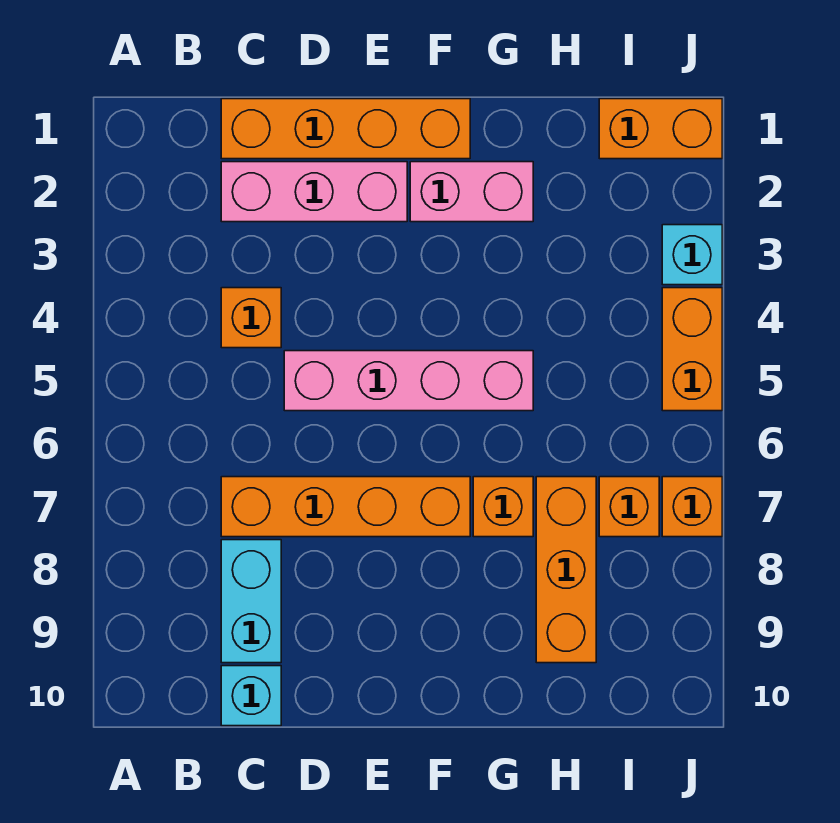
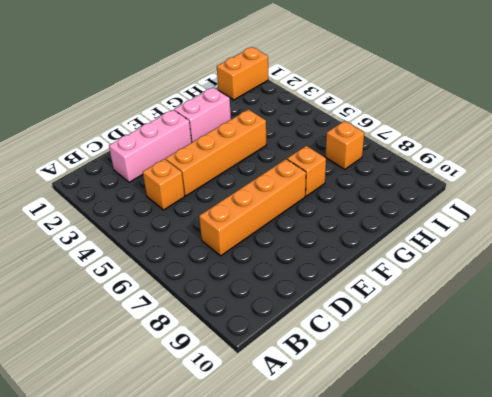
orange 1x4 brick [166,109,266,196] -> orange 1x4 brick moved to [221,99,470,159]
none -> cyan 1x2 brick [221,540,281,663]
none -> cyan 1x1 brick [221,666,281,726]
none -> pink 1x4 brick [284,351,533,411]

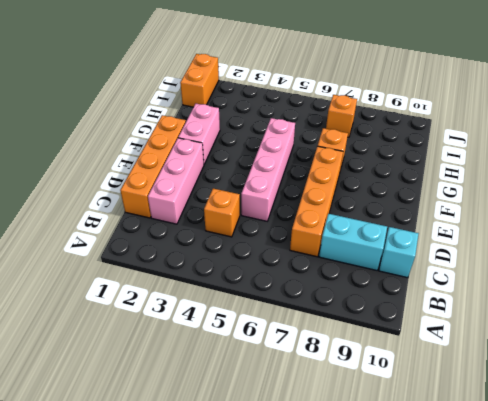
none -> orange 1x3 brick [536,477,596,663]
none -> cyan 1x1 brick [662,225,722,285]
none -> orange 1x2 brick [662,288,722,411]

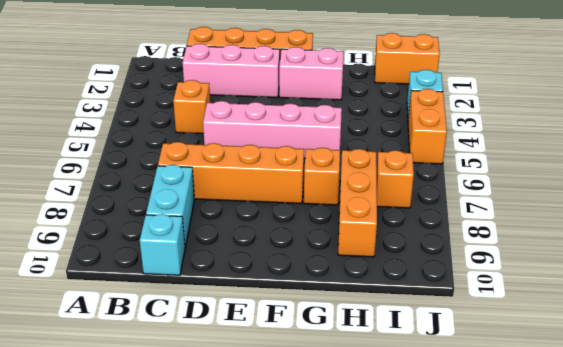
none -> orange 1x1 brick [662,477,722,537]

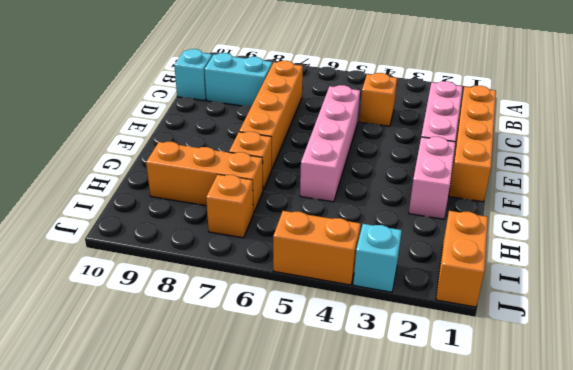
none -> orange 1x1 brick [662,477,722,537]

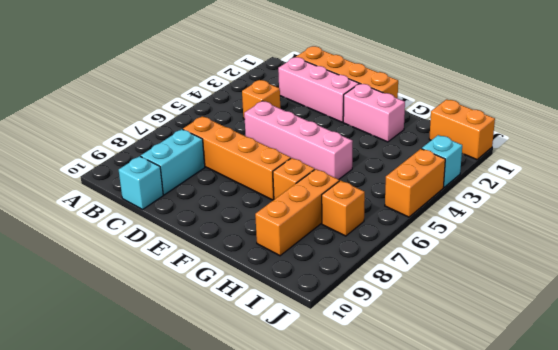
none -> orange 1x1 brick [662,477,722,537]

